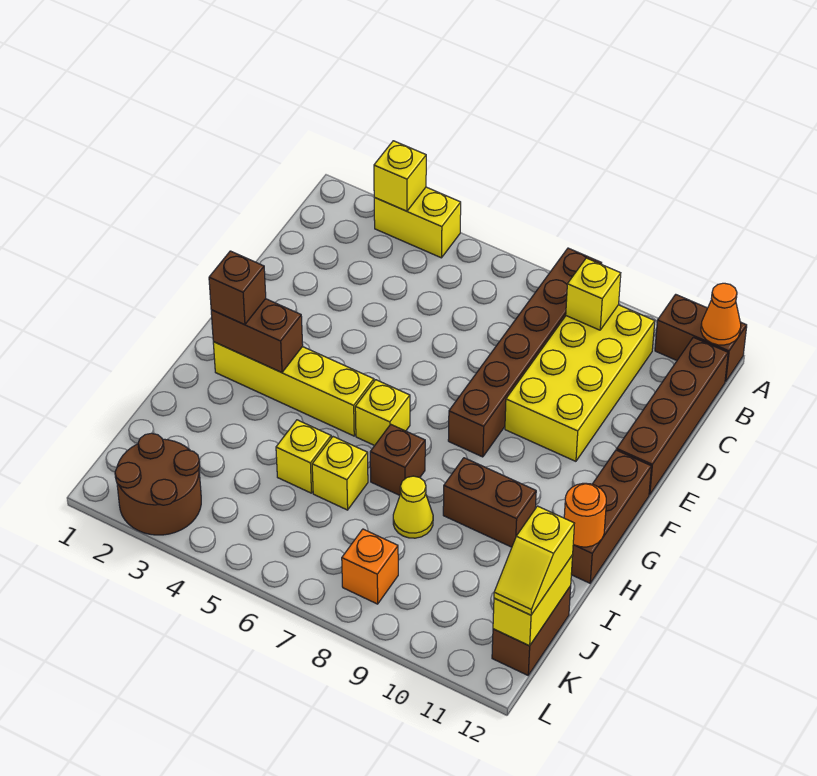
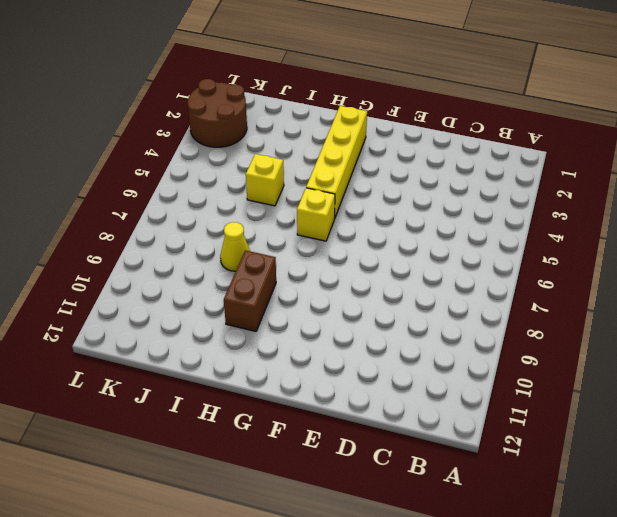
none -> yellow 1x2 brick [374,187,461,258]
none -> brown 1x6 brick [448,248,602,457]
none -> brown 1x2 brick [655,294,747,382]

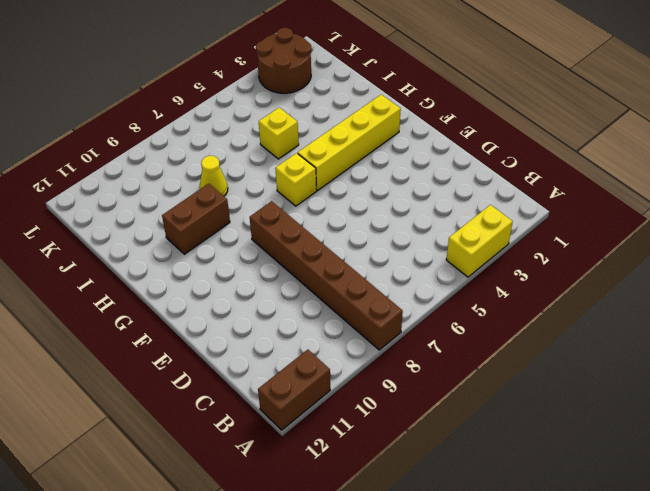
none -> yellow 2x4 brick [505,305,655,461]
none -> brown 1x4 brick [617,337,728,495]
none -> brown 1x3 brick [571,450,651,583]

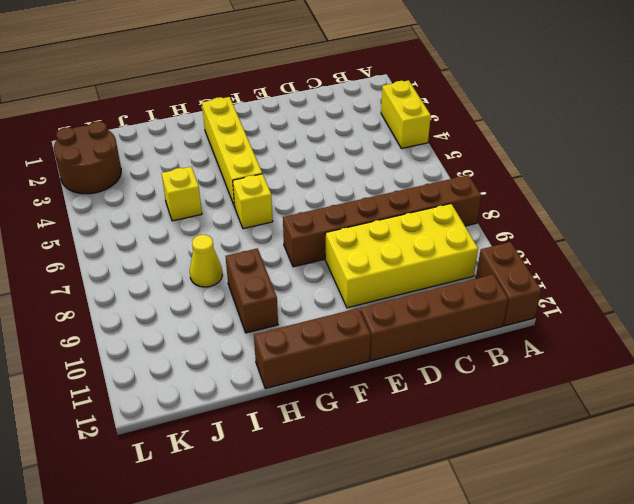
none -> brown 1x1 brick [370,424,425,495]
none -> yellow 1x1 brick [312,437,368,510]
none -> brown 1x2 brick [492,586,571,675]

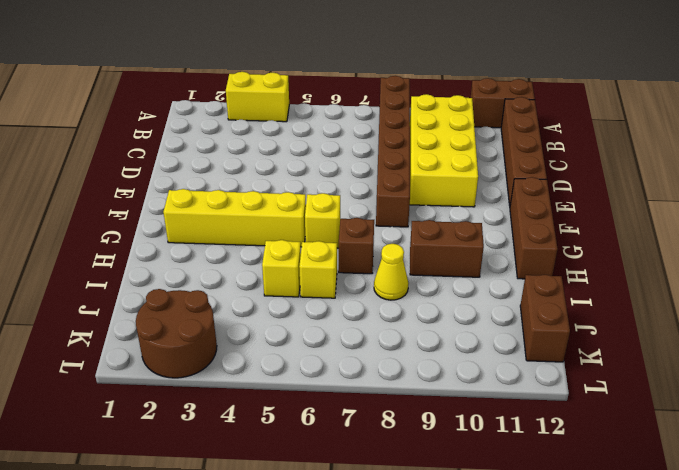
none -> orange 1x1 brick [342,529,398,604]
none -> yellow 1x1 brick [374,141,426,211]
none -> orange 1x1 cone [701,283,741,345]

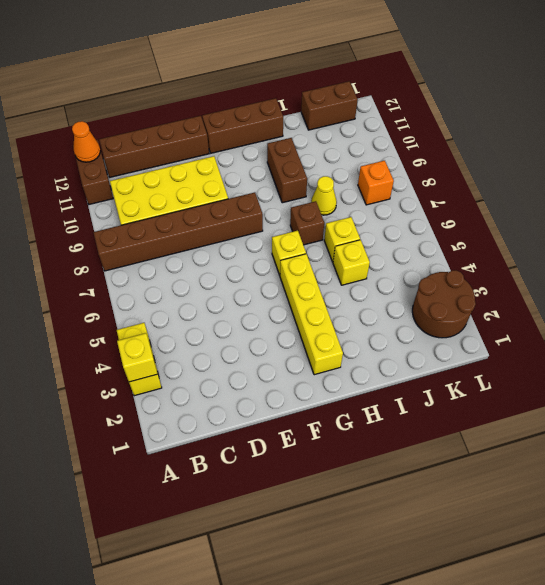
none -> yellow 1x1 brick [566,258,621,330]
none -> brown 1x2 brick [211,299,303,373]
none -> orange 1x1 round brick [564,483,606,547]

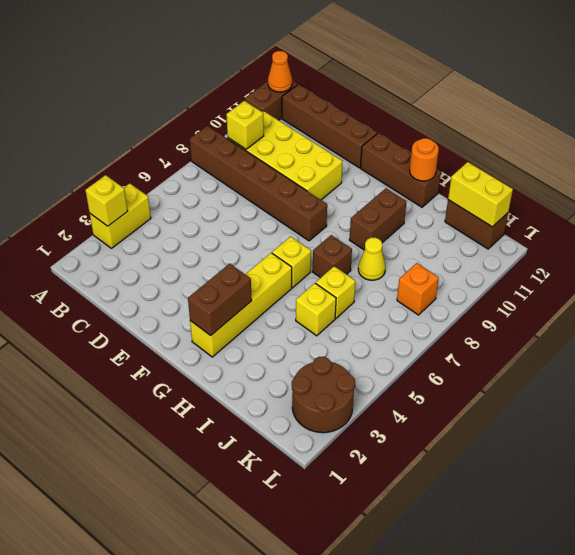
none -> brown 1x1 brick [209,251,266,325]
none -> yellow 1x2 slope [494,506,574,615]

